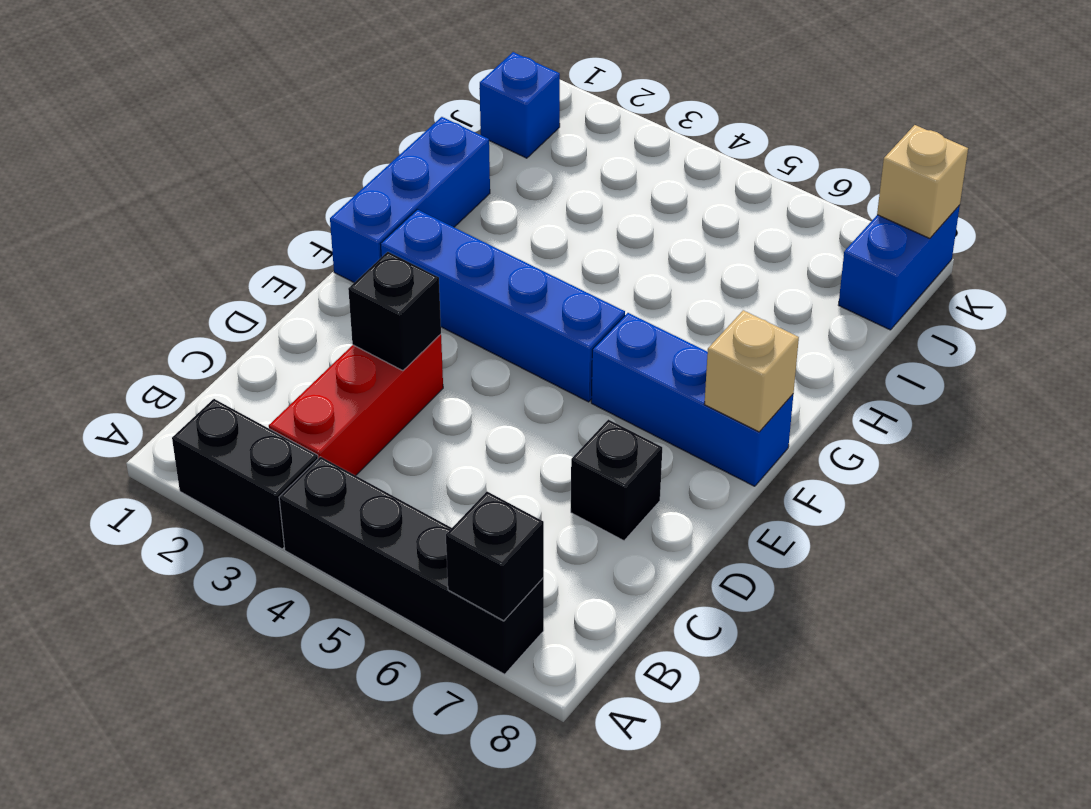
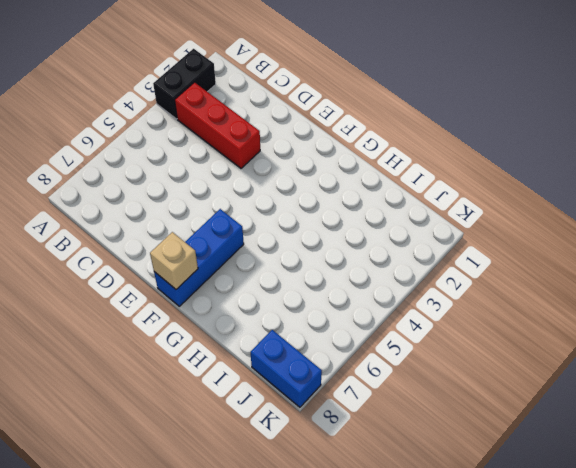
none -> black 1x4 brick [279,457,544,674]
none -> black 1x1 brick [571,420,662,541]
none -> blue 1x3 brick [330,117,490,283]

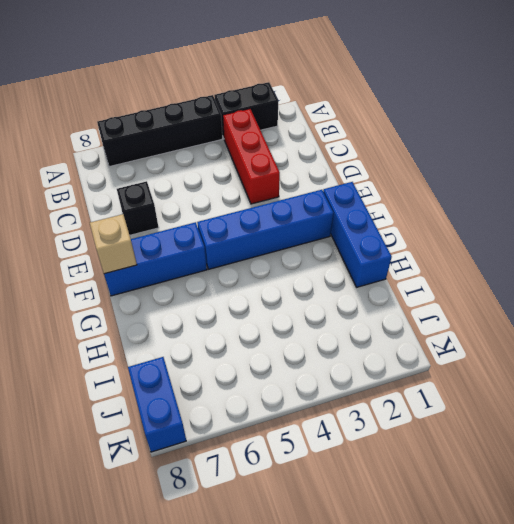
none -> blue 1x1 brick [480,52,560,158]
none -> black 1x1 brick [446,492,544,621]
none -> black 1x1 brick [348,252,441,371]

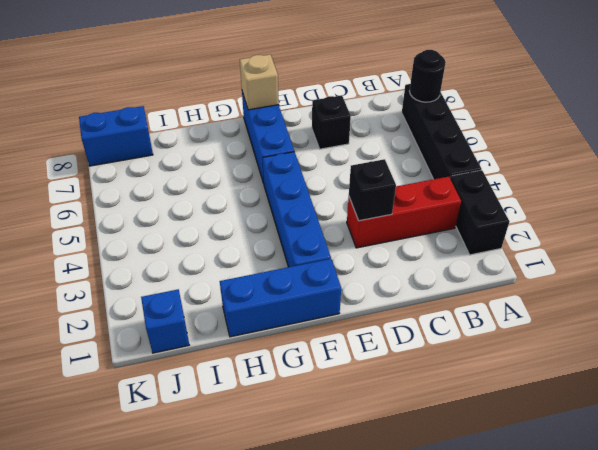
black 1x1 round brick [410,50,446,102] -> black 1x1 brick [446,492,544,621]
none -> tan 1x1 brick [877,125,968,238]

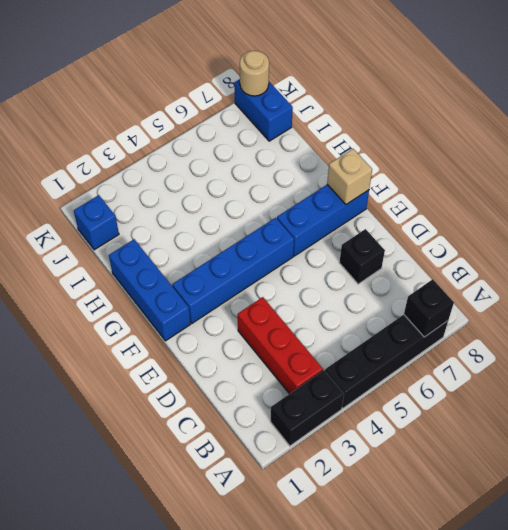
tan 1x1 round brick [240,51,269,96] -> tan 1x1 brick [877,125,968,238]
none -> black 1x1 brick [348,252,441,371]

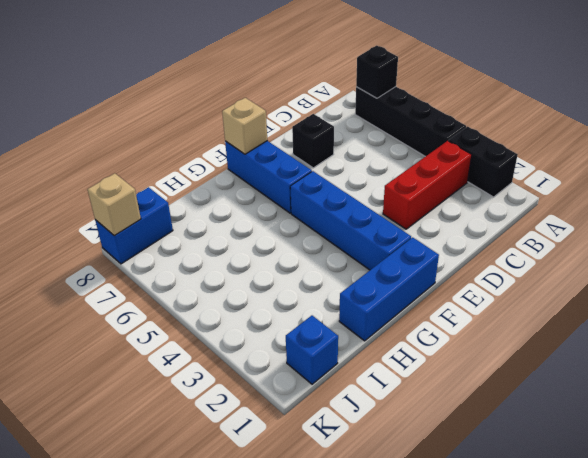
none -> black 1x1 brick [348,252,441,371]

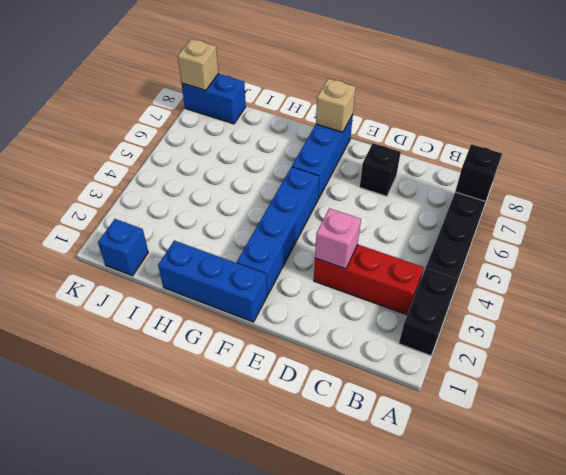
pink 1x1 brick [315,208,361,269] -> black 1x1 brick [348,252,441,371]

